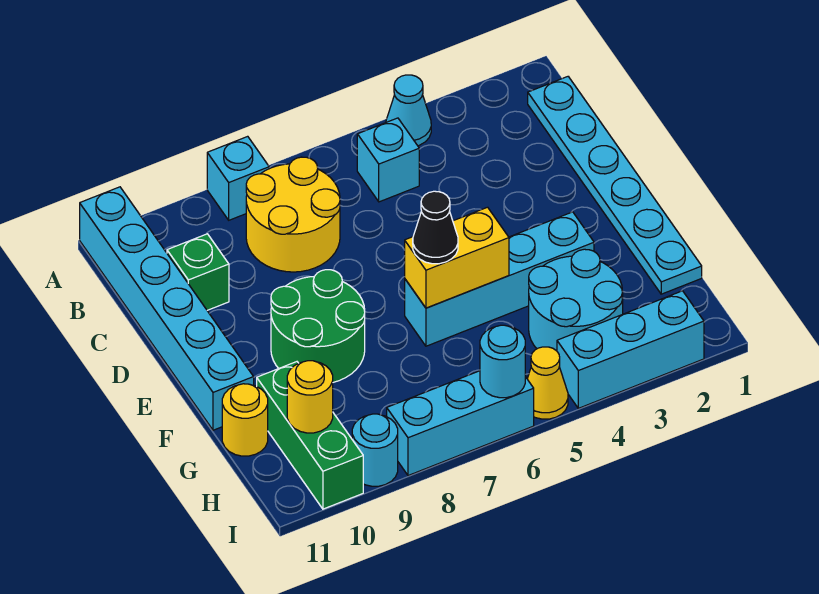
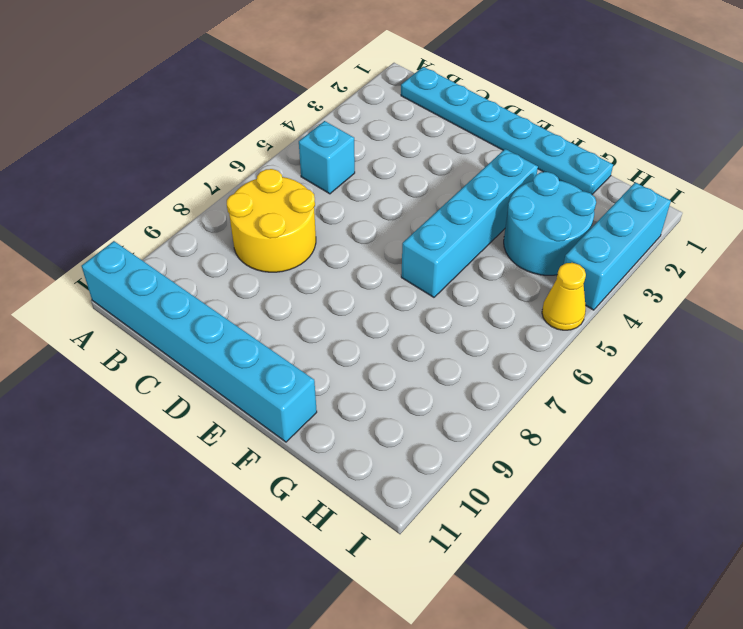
none -> cyan 1x1 cone [386,75,431,146]
none -> cyan 1x1 brick [207,136,269,220]
none -> green 1x1 brick [167,234,229,310]

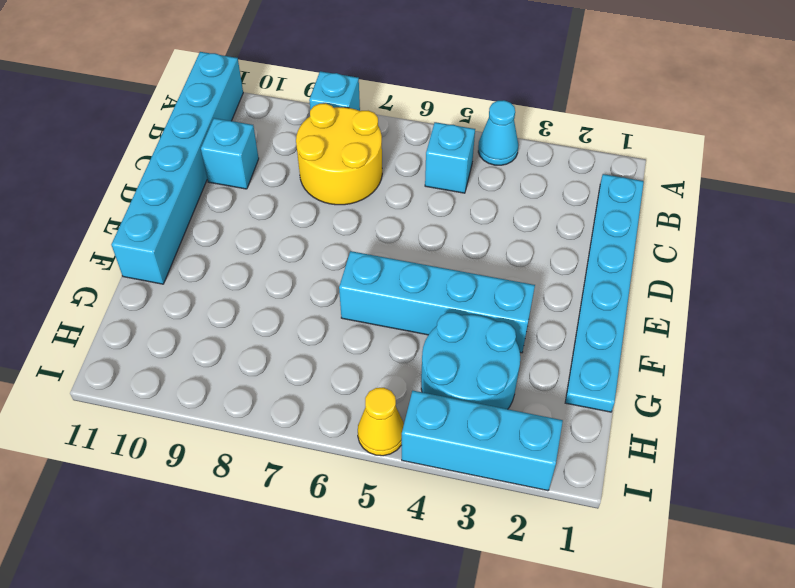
cyan 1x1 brick [201,118,259,189] -> green 1x1 brick [167,234,229,310]
none -> green 2x2 round brick [271,270,365,382]
none -> green 1x3 brick [257,362,363,509]
none -> yellow 1x1 round brick [222,384,268,456]

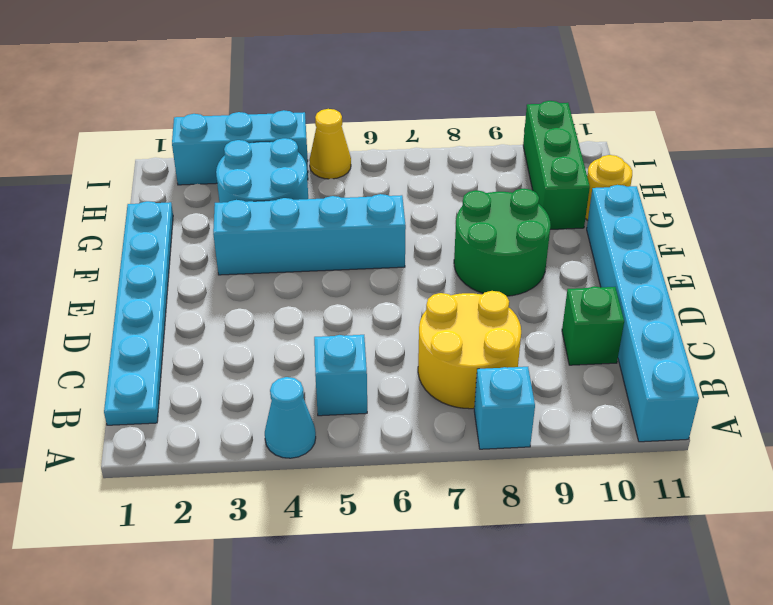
none -> cyan 1x3 brick [387,371,534,476]
none -> cyan 1x1 round brick [352,414,398,486]
none -> yellow 1x2 brick [405,207,509,308]

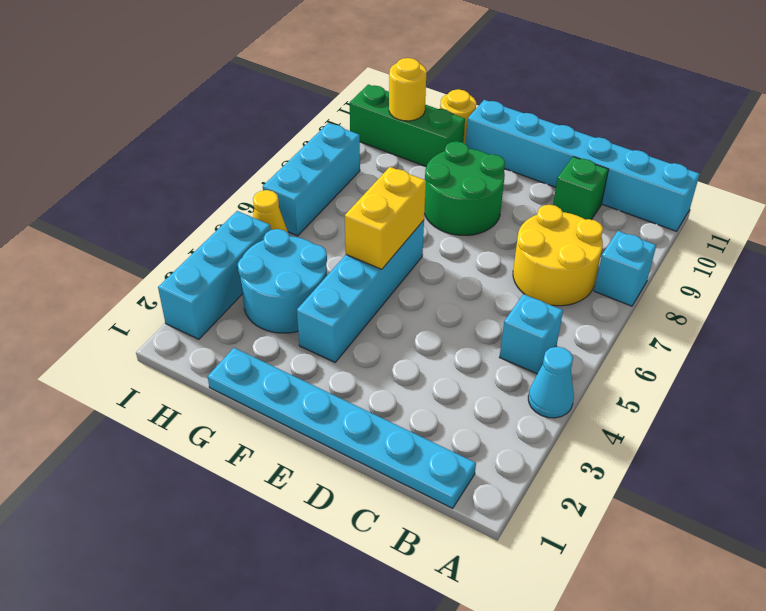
none -> cyan 1x1 round brick [352,414,398,486]
none -> cyan 1x1 round brick [480,325,525,398]
none -> black 1x1 cone [413,191,458,264]

